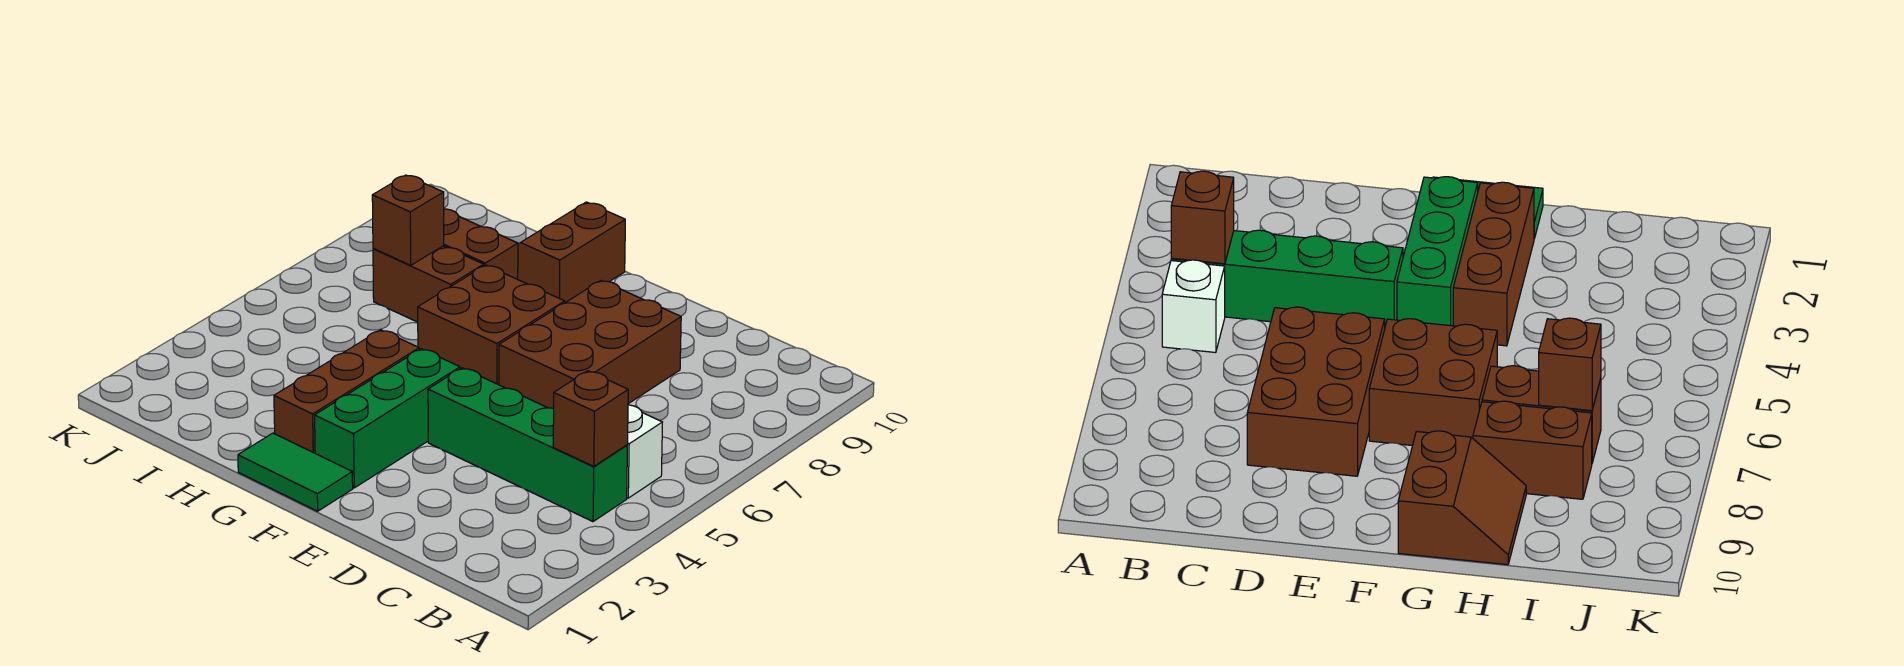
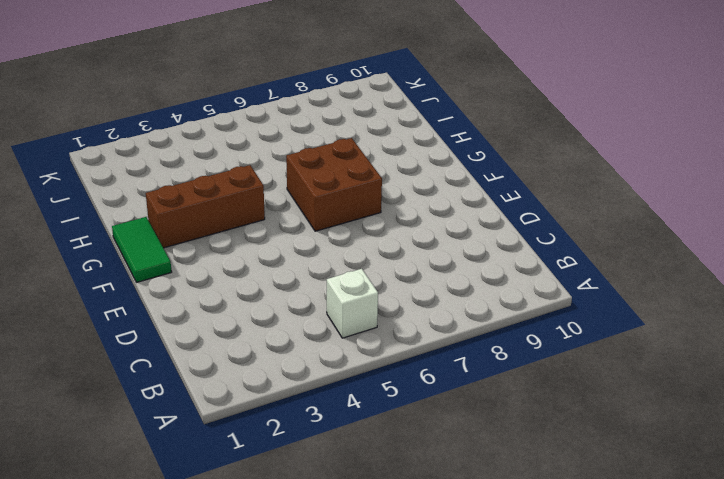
none -> green 1x4 brick [428,368,627,522]
none -> brown 2x3 brick [499,281,681,409]
none -> green 1x3 brick [315,349,460,488]

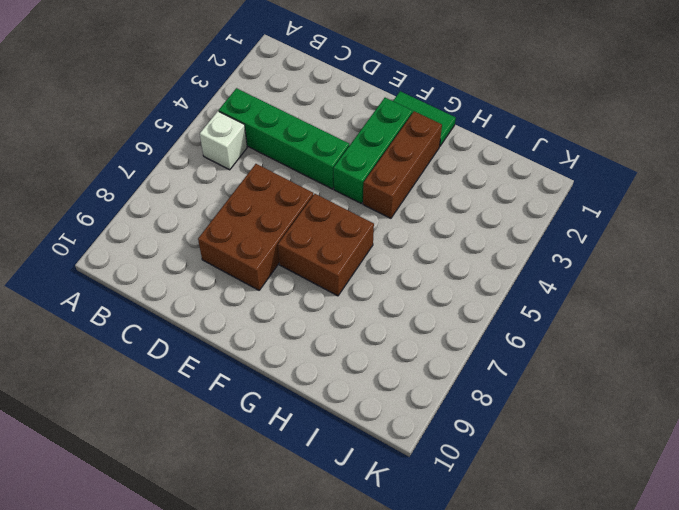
none -> brown 2x2 slope [518,202,625,303]
none -> brown 1x2 brick [373,246,484,322]
none -> brown 1x2 brick [444,209,518,279]

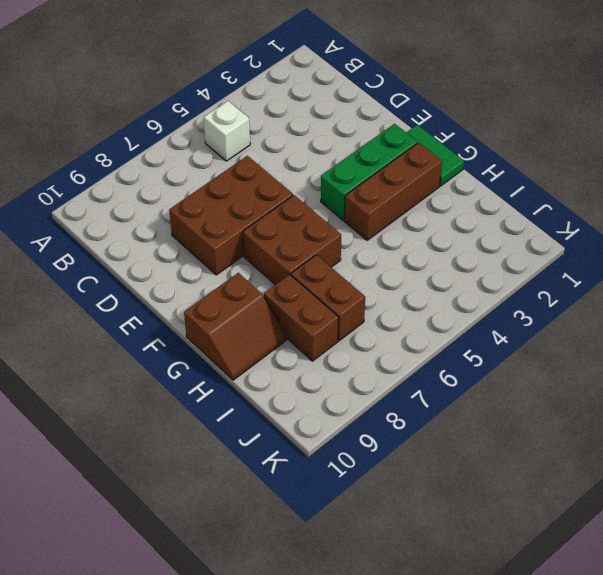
none -> green 1x4 brick [428,368,627,522]
none -> brown 1x1 brick [553,371,628,466]
none -> brown 1x1 brick [372,175,444,265]

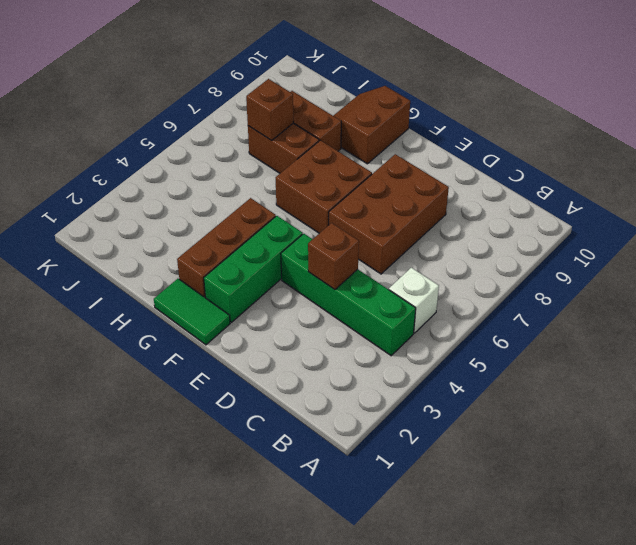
brown 1x1 brick [308,223,359,290] -> brown 1x1 brick moved to [553,371,628,466]

